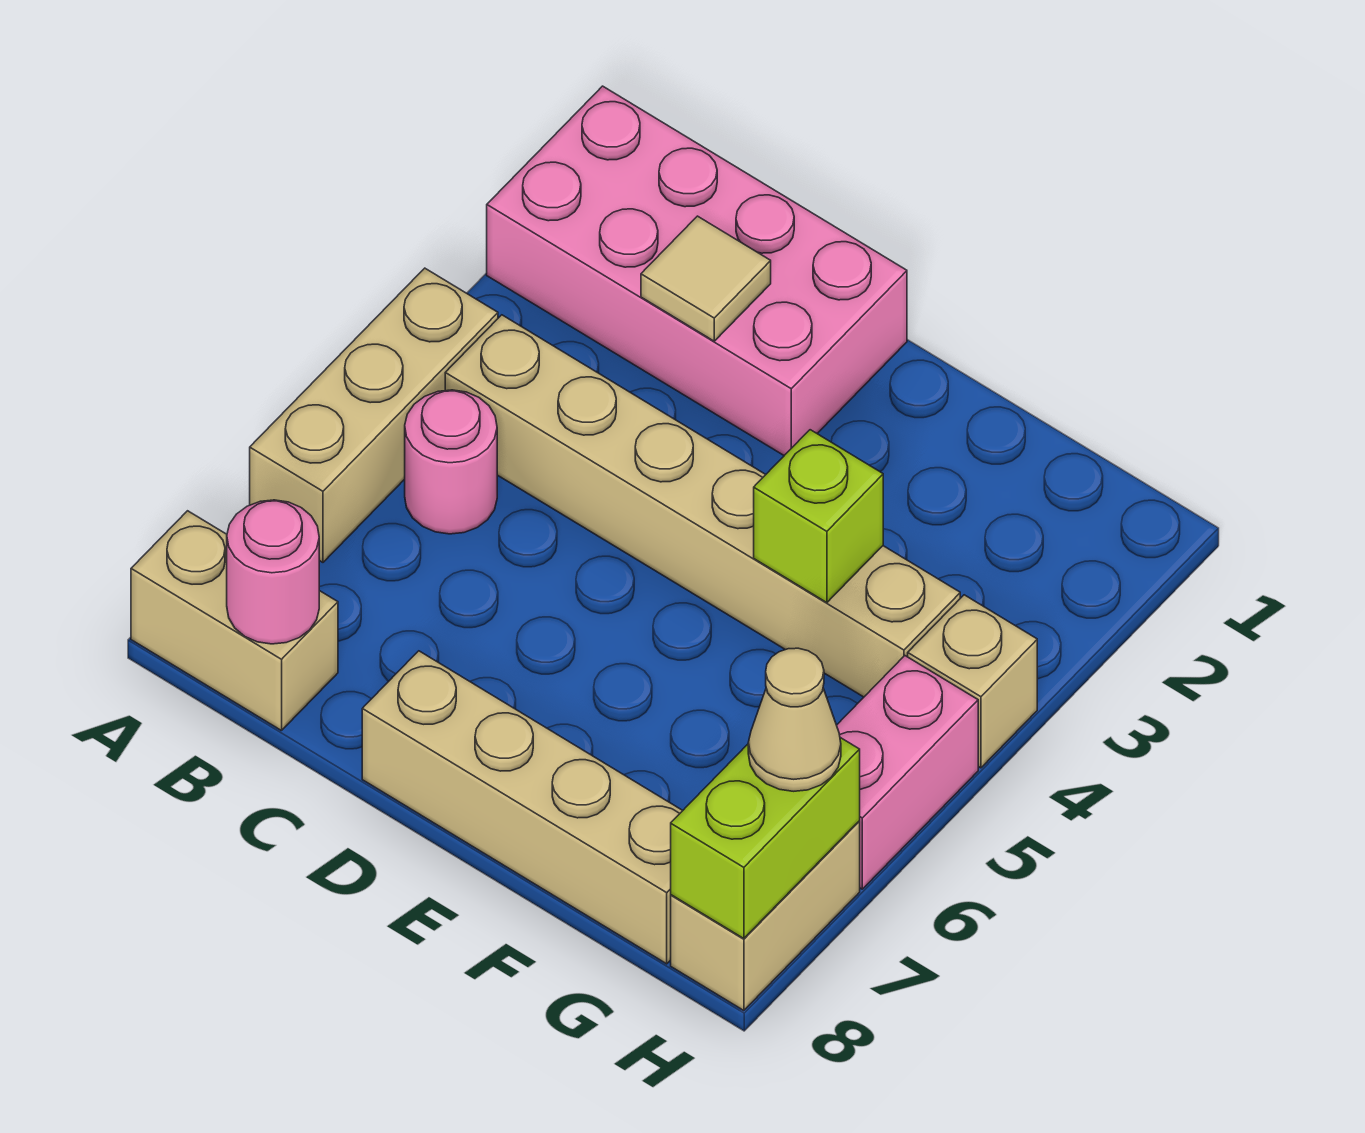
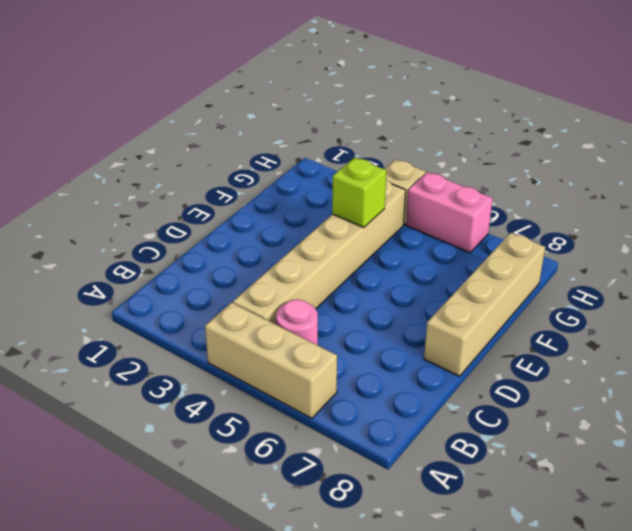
none -> pink 2x4 brick [487,86,907,455]
none -> tan 1x2 brick [131,511,338,731]
none -> tan 1x2 brick [671,821,860,1011]

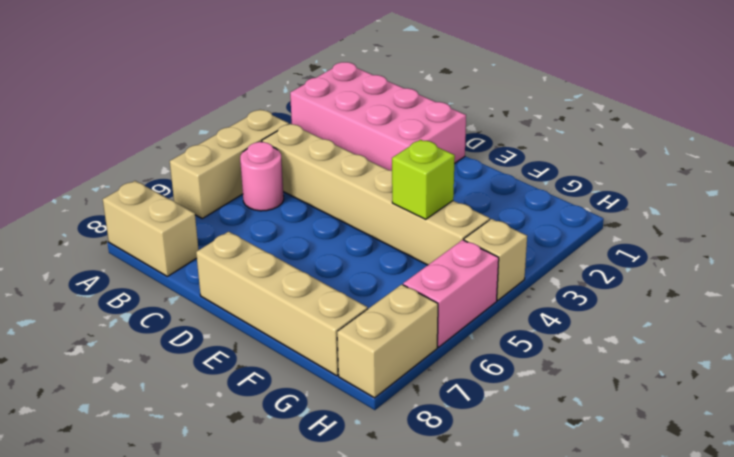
none -> pink 1x1 round brick [227,500,319,644]
none -> tan 1x1 tile [641,216,771,341]
none -> lime 1x2 brick [671,738,860,939]

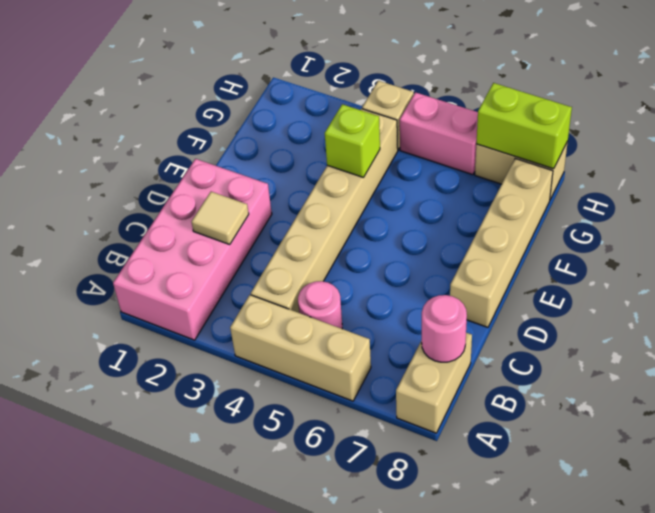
none -> tan 1x1 cone [748,648,841,791]

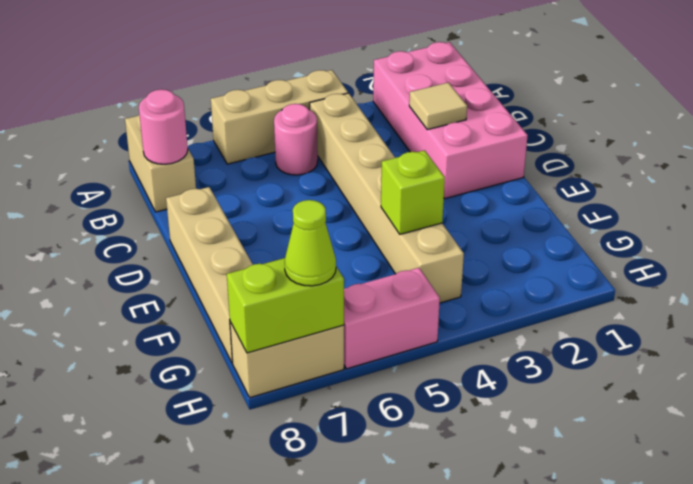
lime 1x1 cone [285,200,336,286] -> tan 1x1 cone [748,648,841,791]
none -> tan 1x1 brick [908,595,1037,768]

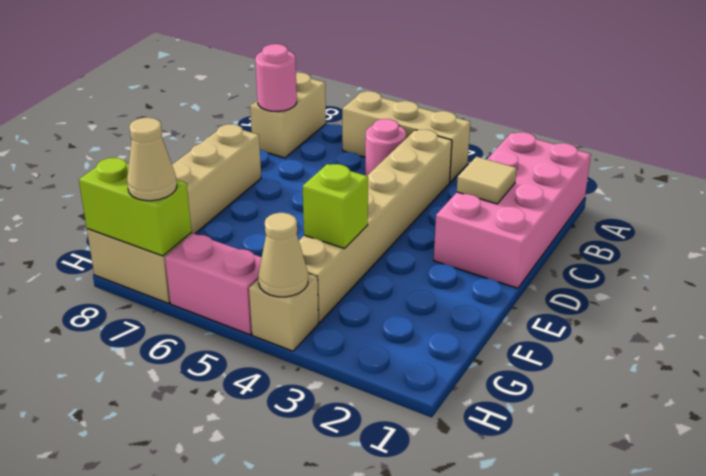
tan 1x1 cone [258,213,308,297] -> none

